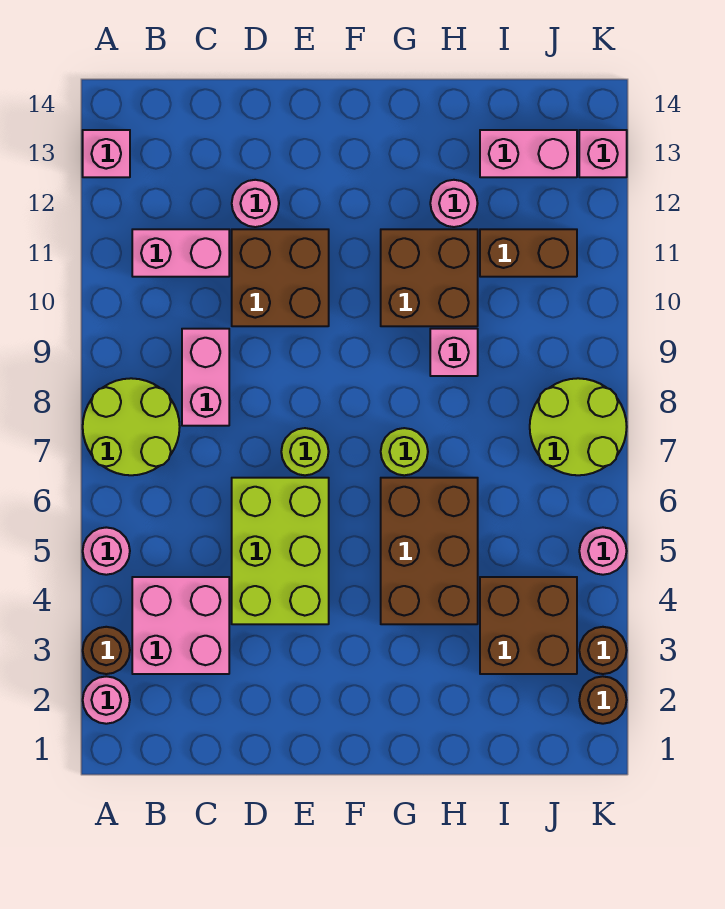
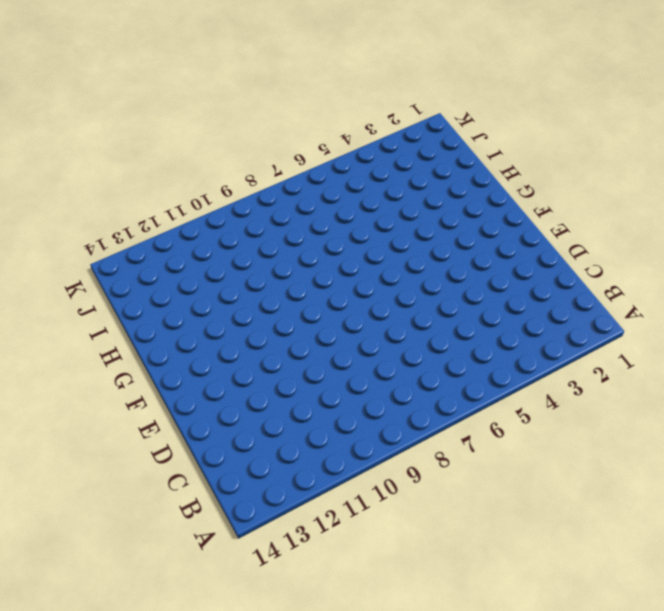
none -> pink 1x1 round brick [83,676,130,724]
none -> brown 1x1 round brick [83,627,130,674]
none -> pink 1x1 round brick [83,527,130,575]

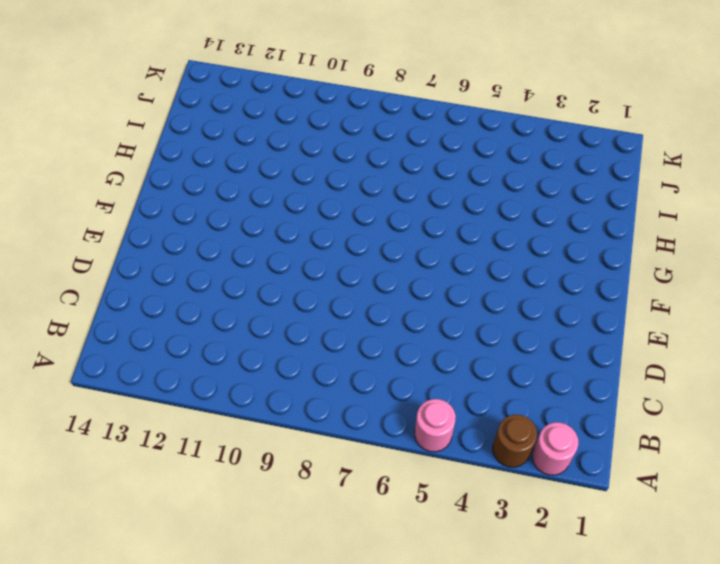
none -> lime 2x2 round brick [83,378,180,475]
none -> pink 1x1 brick [83,130,130,177]
none -> pink 2x2 brick [132,577,229,674]

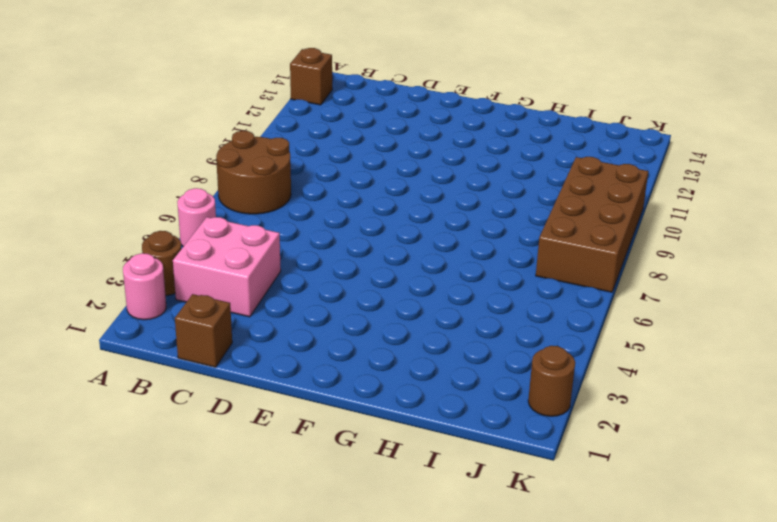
brown 2x2 round brick [216,131,291,214] -> lime 2x2 round brick [83,378,180,475]
brown 1x1 brick [290,48,332,105] -> pink 1x1 brick [83,130,130,177]
brown 1x1 brick [175,294,232,367] -> none
brown 2x4 brick [536,157,648,292] -> lime 2x2 round brick [530,378,627,475]
none -> pink 1x2 brick [132,229,229,277]
none -> pink 1x2 brick [182,329,229,426]
none -> lime 2x3 brick [232,478,329,624]

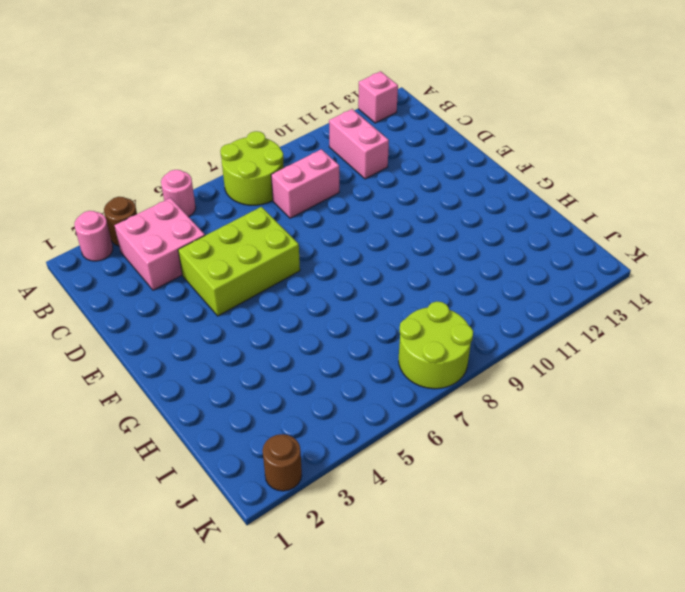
none -> brown 2x2 brick [232,229,329,326]
none -> pink 1x1 round brick [232,180,279,227]
none -> lime 1x1 round brick [281,428,329,475]

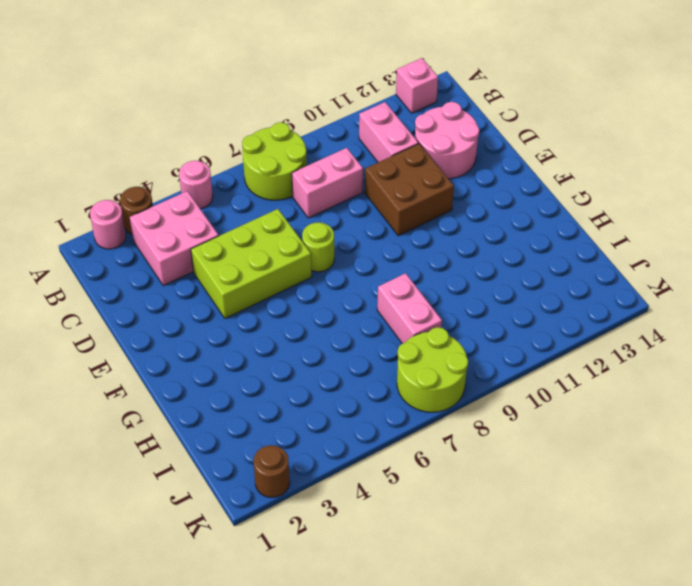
pink 2x2 round brick [415,102,479,179] -> pink 1x1 round brick [232,180,279,227]
pink 1x2 brick [377,273,442,343] -> pink 1x2 brick moved to [480,130,577,177]
none -> brown 2x3 brick [381,478,478,624]
none -> lime 1x1 round brick [381,428,428,475]
none -> brown 2x2 brick [381,229,478,326]

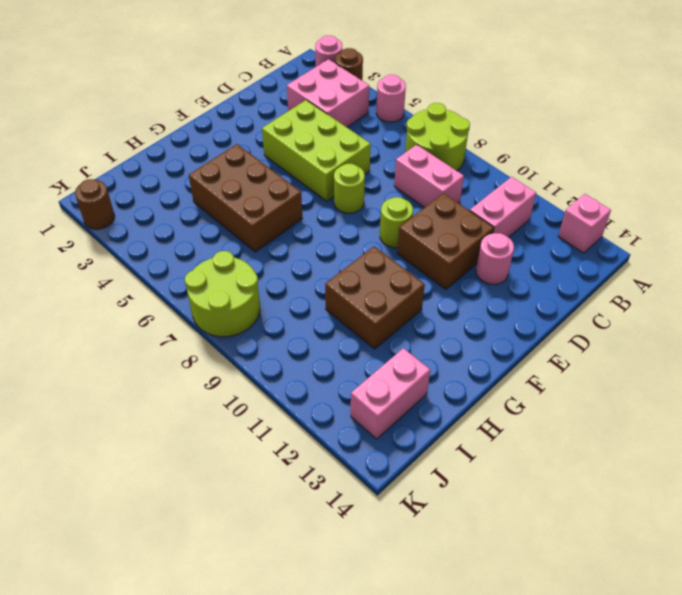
lime 1x1 round brick [380,197,413,248] -> lime 1x1 round brick moved to [381,428,428,475]
none -> pink 1x1 brick [430,329,478,376]
none -> pink 1x1 round brick [430,180,478,227]
none -> brown 2x2 brick [480,577,577,674]

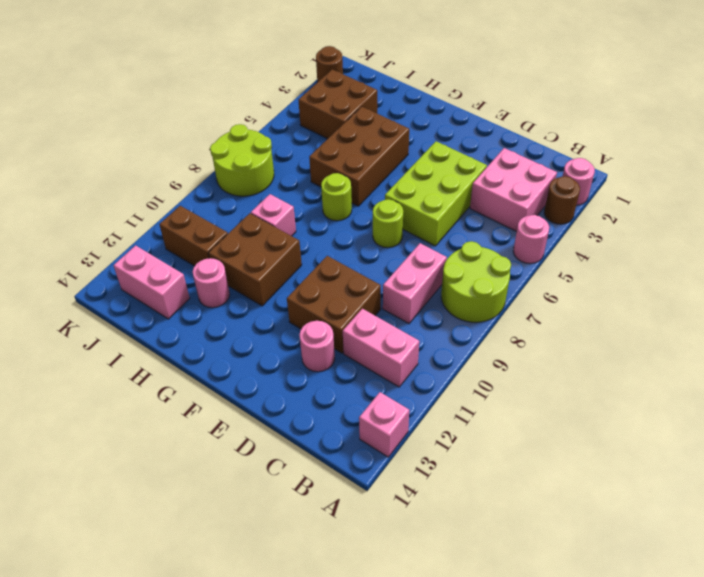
none -> brown 1x1 round brick [579,627,627,674]
none -> pink 1x1 round brick [579,528,627,575]
none -> pink 1x1 brick [579,130,627,177]

